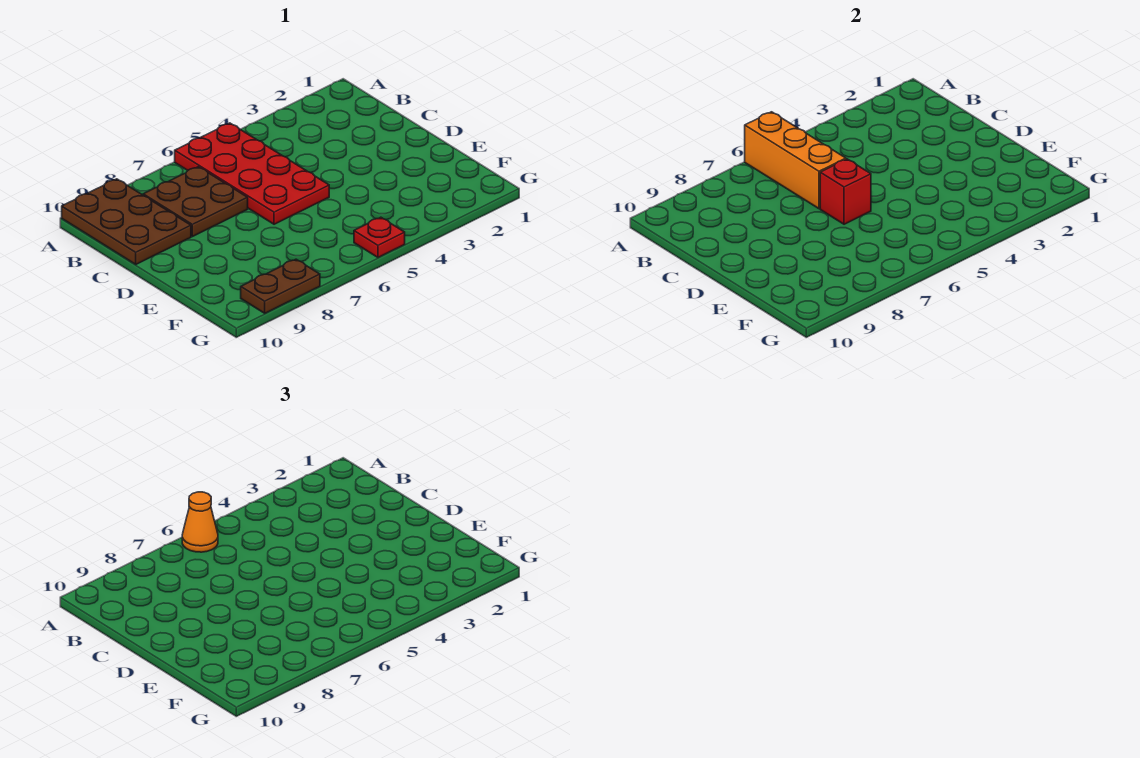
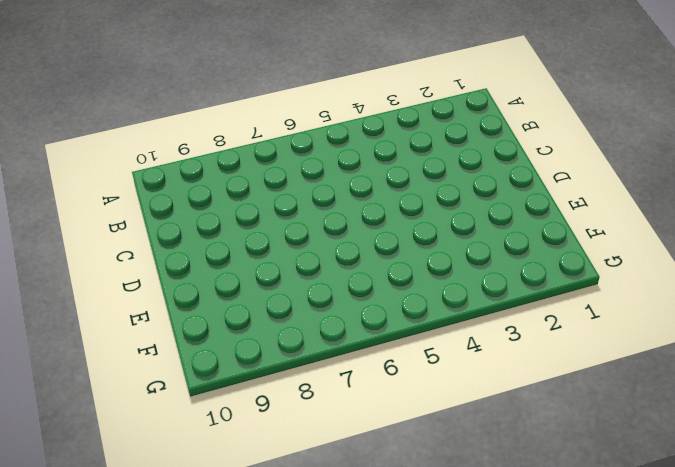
none -> red 2x4 plate [175,123,329,224]
none -> brown 2x3 plate [62,179,191,264]

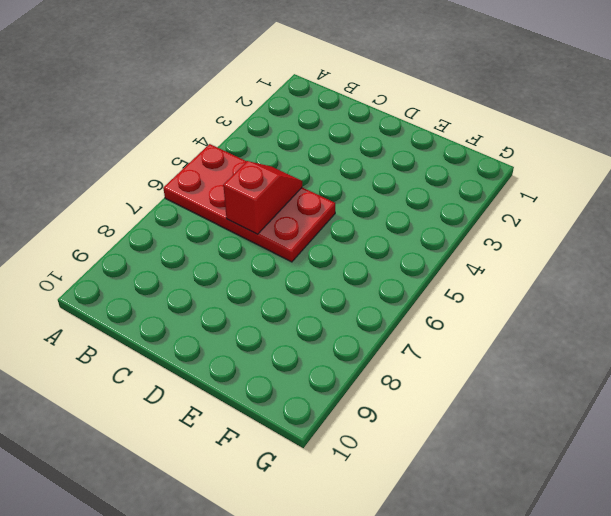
red 1x2 slope [223,161,302,234] -> orange 1x3 brick [745,112,846,209]
none -> brown 2x3 plate [62,179,191,264]
none -> brown 2x2 plate [143,167,248,237]

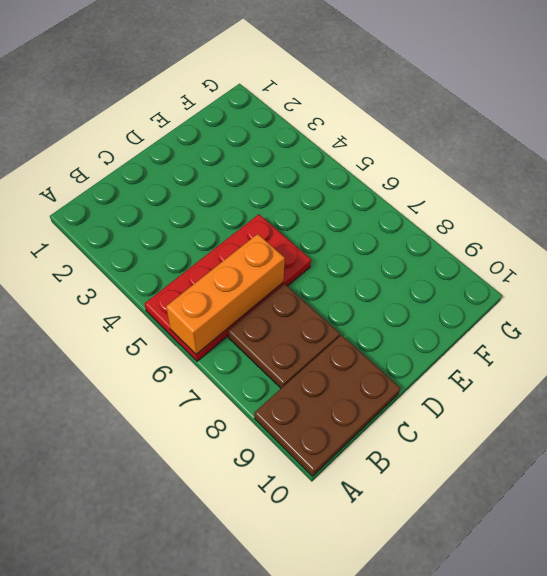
none -> red 1x1 plate [354,217,405,257]
none -> brown 1x2 plate [241,259,320,313]

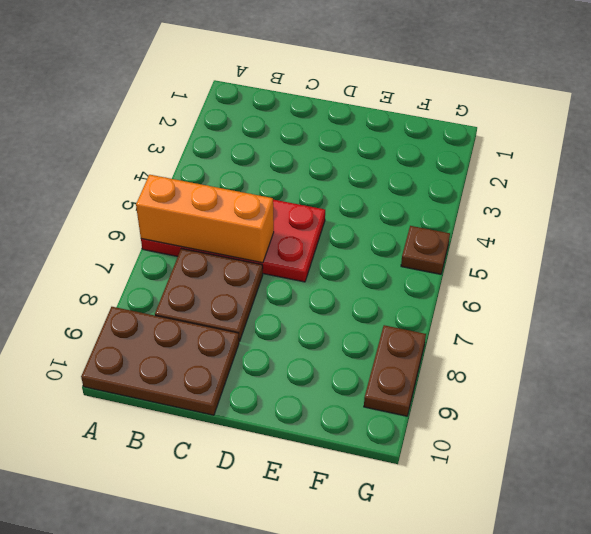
brown 1x1 plate [401,226,450,274] -> red 1x1 plate [354,217,405,257]
none -> red 1x1 brick [820,159,871,224]
none -> orange 1x1 cone [182,492,218,552]

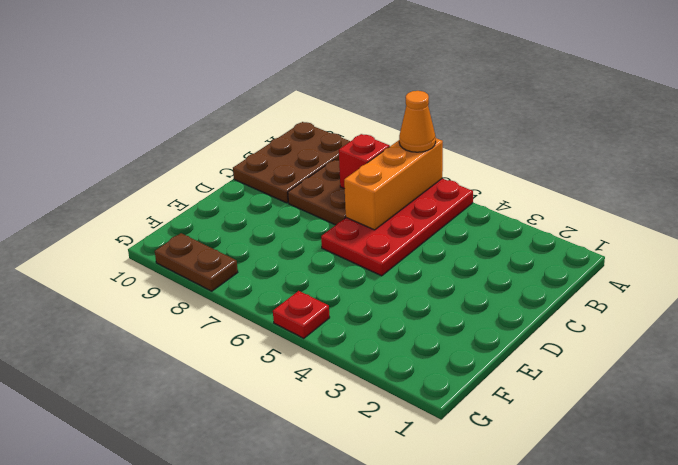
red 1x1 brick [339,134,390,189] -> red 1x1 brick moved to [820,159,871,224]

